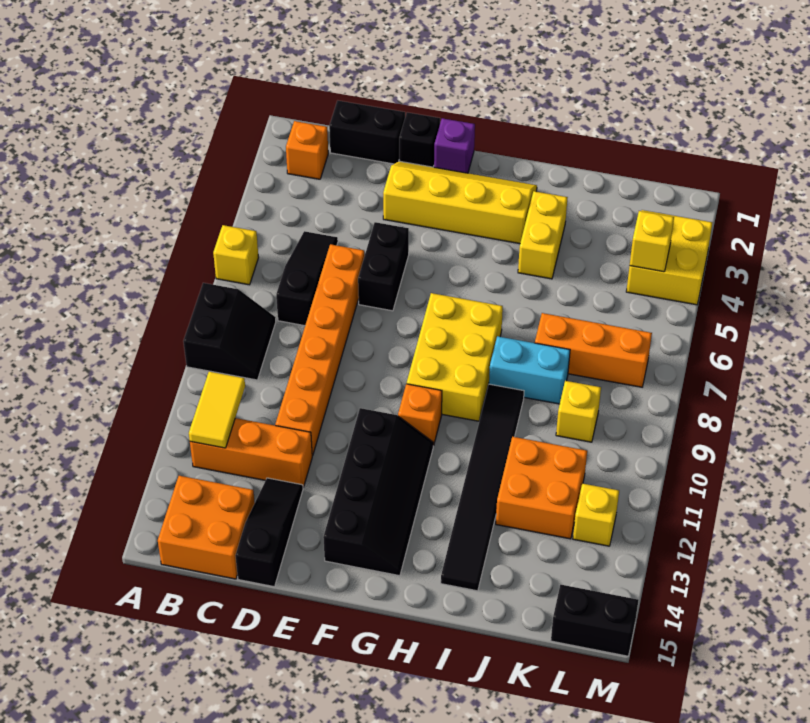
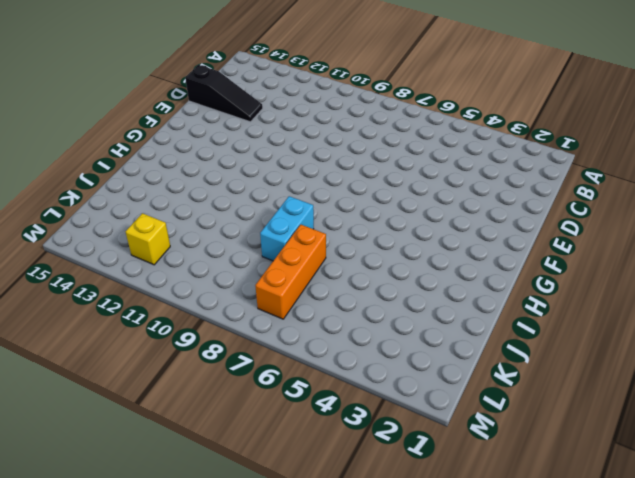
none -> yellow 1x1 brick [213,225,259,285]
none -> black 2x2 slope [183,283,276,380]
none -> orange 1x1 brick [286,121,328,179]

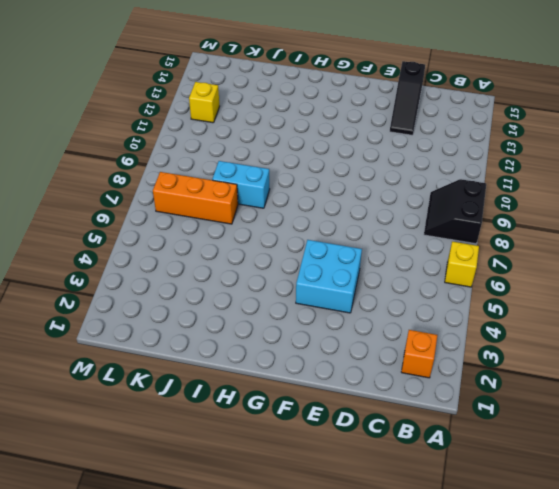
cyan 2x2 brick [296,240,362,313] -> black 1x2 brick [358,222,409,311]
none -> orange 1x3 brick [190,418,312,487]
none -> orange 2x2 brick [158,476,255,579]
none -> black 1x2 brick [329,101,405,164]

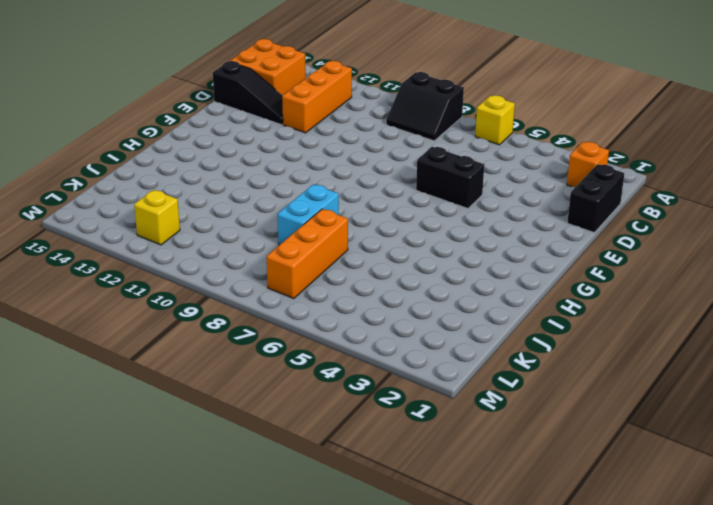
none -> black 1x3 slope [276,231,338,326]
none -> orange 1x6 brick [275,244,365,456]
none -> black 1x1 brick [399,112,440,167]

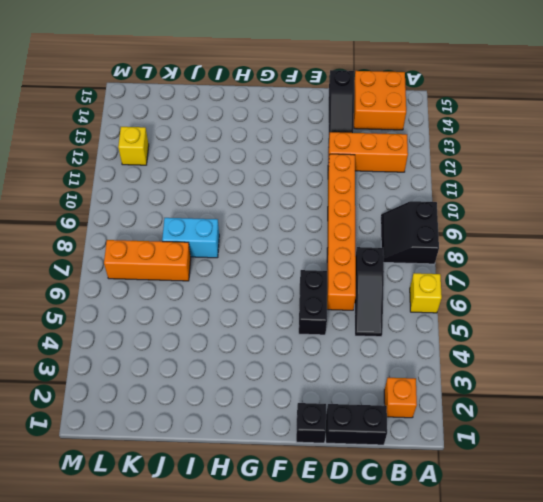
none -> yellow 2x4 slope [383,161,537,244]
none -> purple 1x1 brick [434,118,475,173]
none -> black 2x4 slope [323,408,433,576]

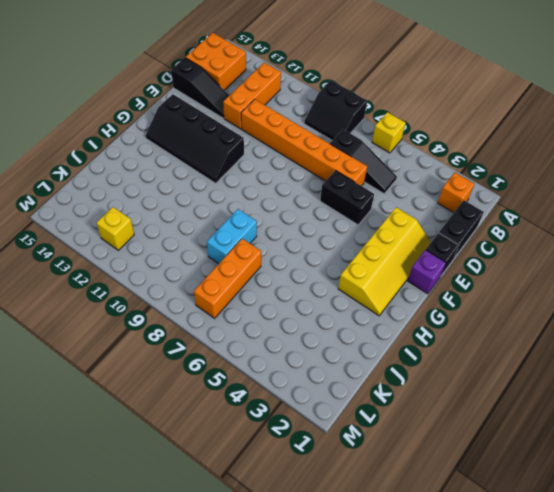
none -> yellow 2x3 brick [407,293,503,421]
none -> orange 1x1 brick [398,384,442,446]
none -> yellow 1x2 brick [518,191,568,279]

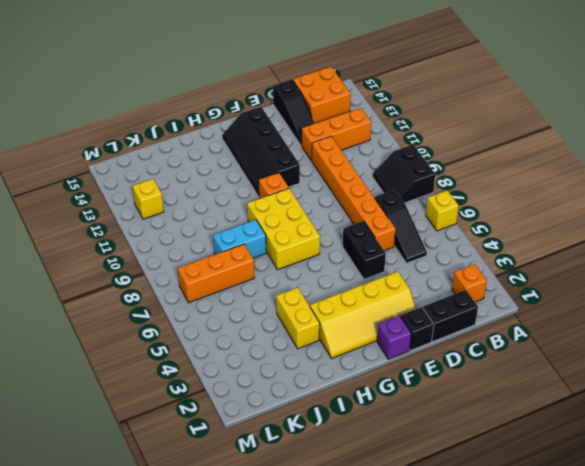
none -> black 1x6 tile [441,384,524,591]
none -> orange 2x2 brick [496,437,587,539]
none -> yellow 1x1 brick [556,381,601,442]

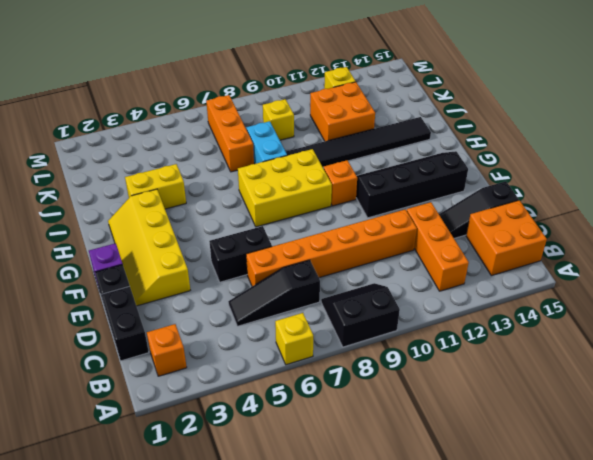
none -> yellow 2x2 brick [626,210,712,305]
none -> black 1x2 brick [551,585,639,656]
none -> yellow 1x2 tile [189,371,245,448]

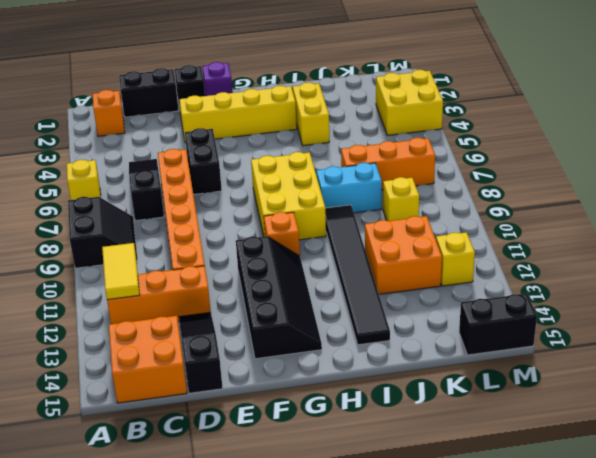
none -> yellow 1x1 brick [630,211,674,272]

